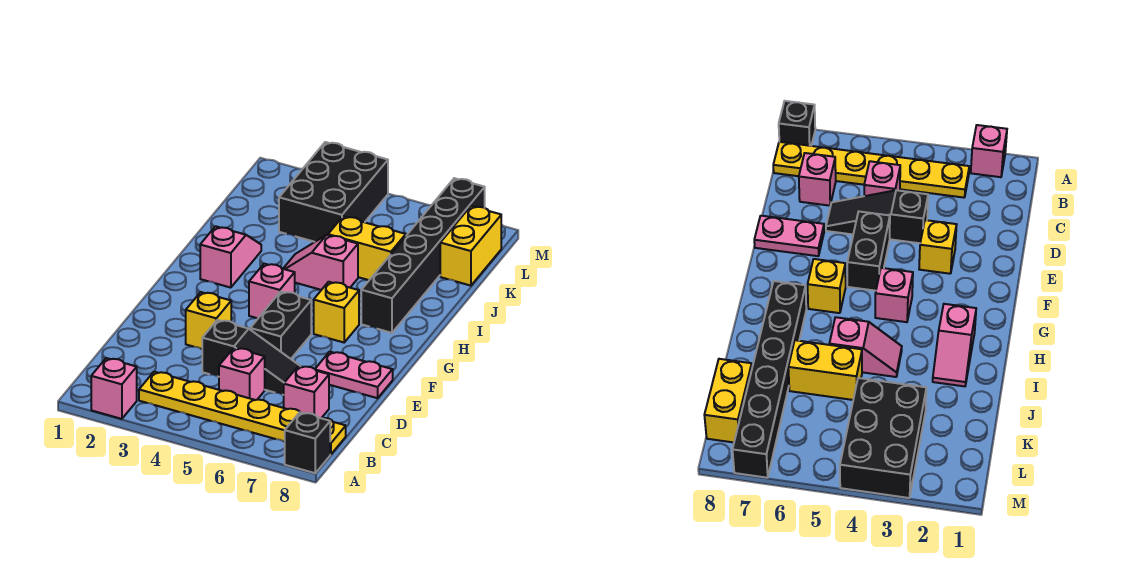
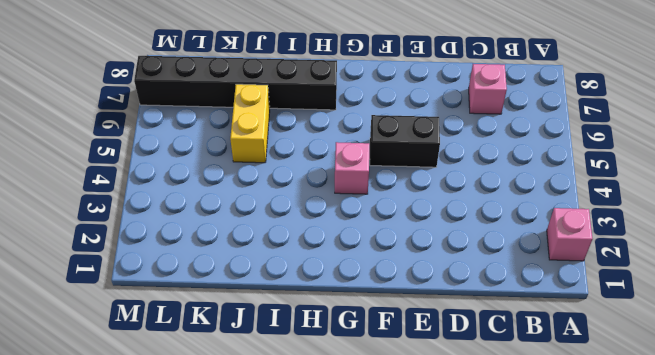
none -> black 1x1 brick [285,412,330,473]
none -> yellow 1x6 plate [139,372,346,454]
none -> pink 1x1 brick [219,348,265,400]

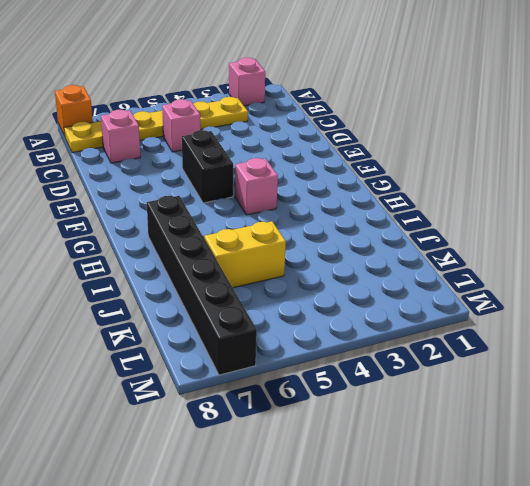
orange 1x1 brick [55,85,93,136] -> black 1x1 brick [285,412,330,473]
none -> black 1x3 slope [202,320,300,395]
none -> yellow 1x1 brick [186,292,231,349]
none -> pink 1x2 plate [315,352,393,398]

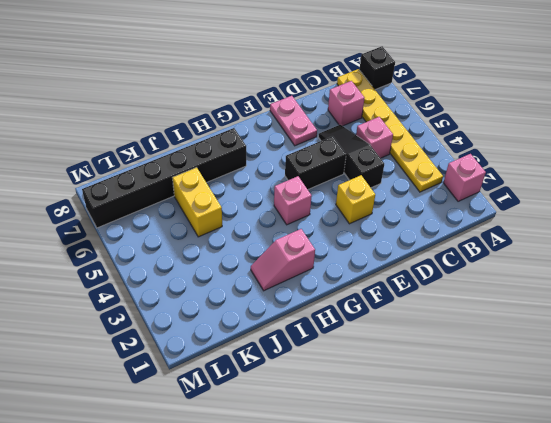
none -> yellow 1x1 brick [314,282,359,342]
none -> pink 1x2 slope [283,235,358,290]
none -> black 2x3 brick [279,142,388,242]

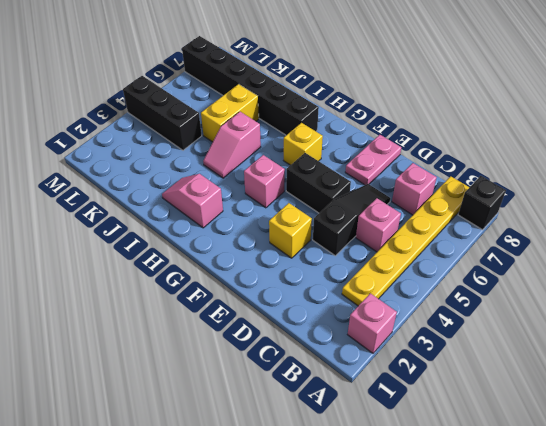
black 1x3 brick [123,76,202,150] -> black 2x3 brick [279,142,388,242]
none -> yellow 1x2 brick [440,206,501,286]

